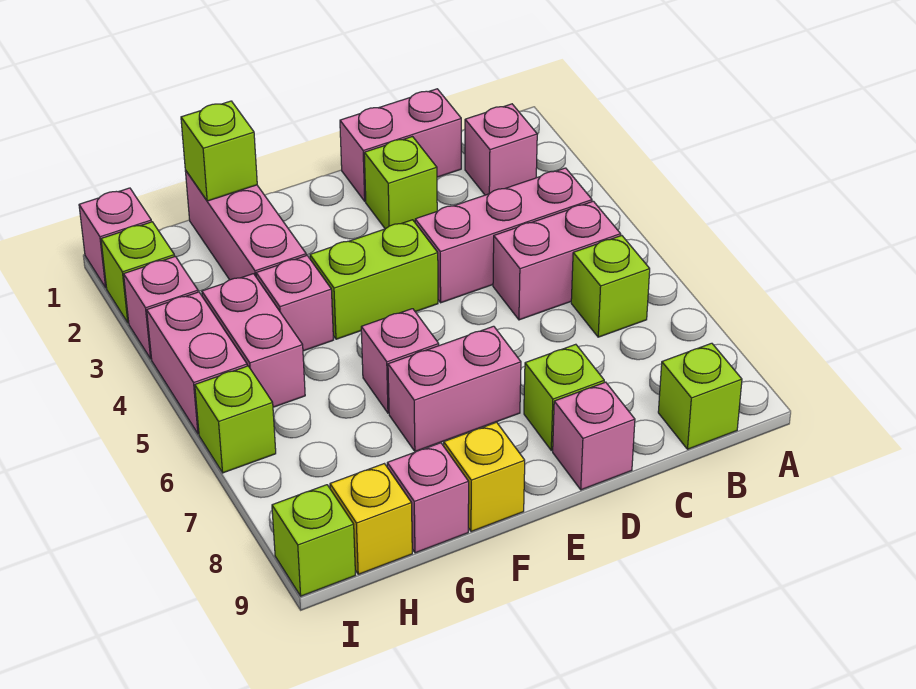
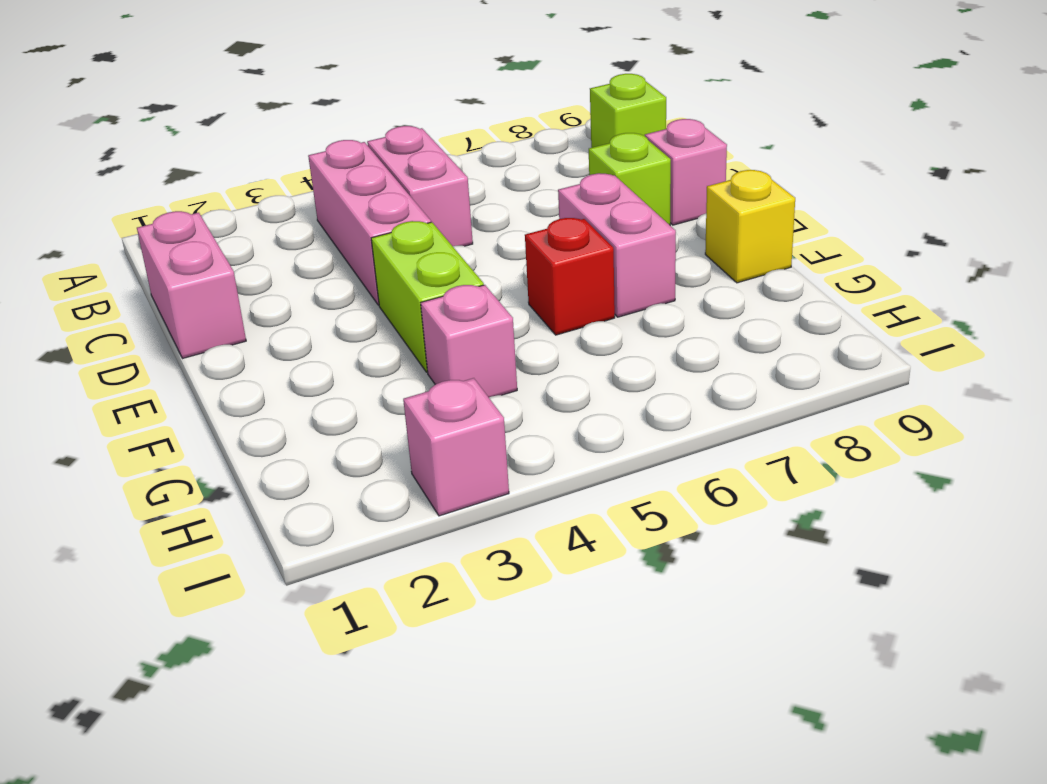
red 1x1 brick [525,218,615,335] -> pink 1x1 brick [361,309,439,413]
none -> pink 1x1 brick [465,104,537,195]
none -> lime 1x1 brick [571,236,650,337]
none -> lime 1x1 brick [364,137,437,229]

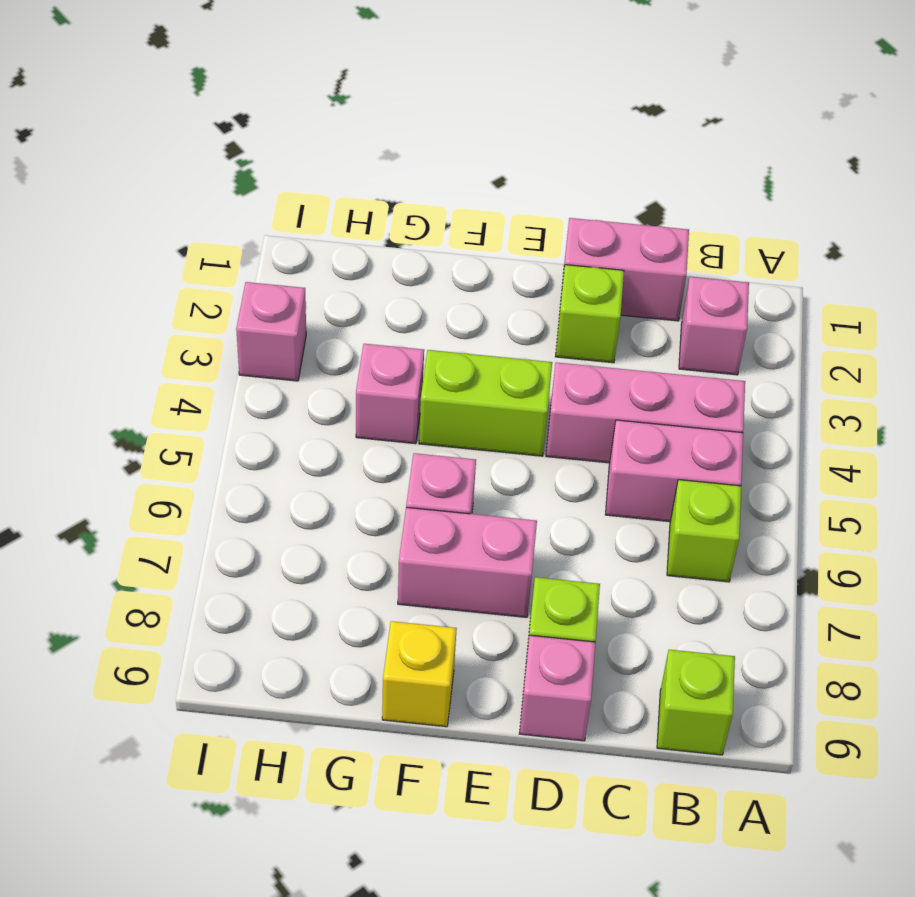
none -> pink 1x3 brick [185,170,306,280]
none -> pink 1x1 brick [387,443,469,553]
none -> pink 1x2 brick [202,274,305,407]

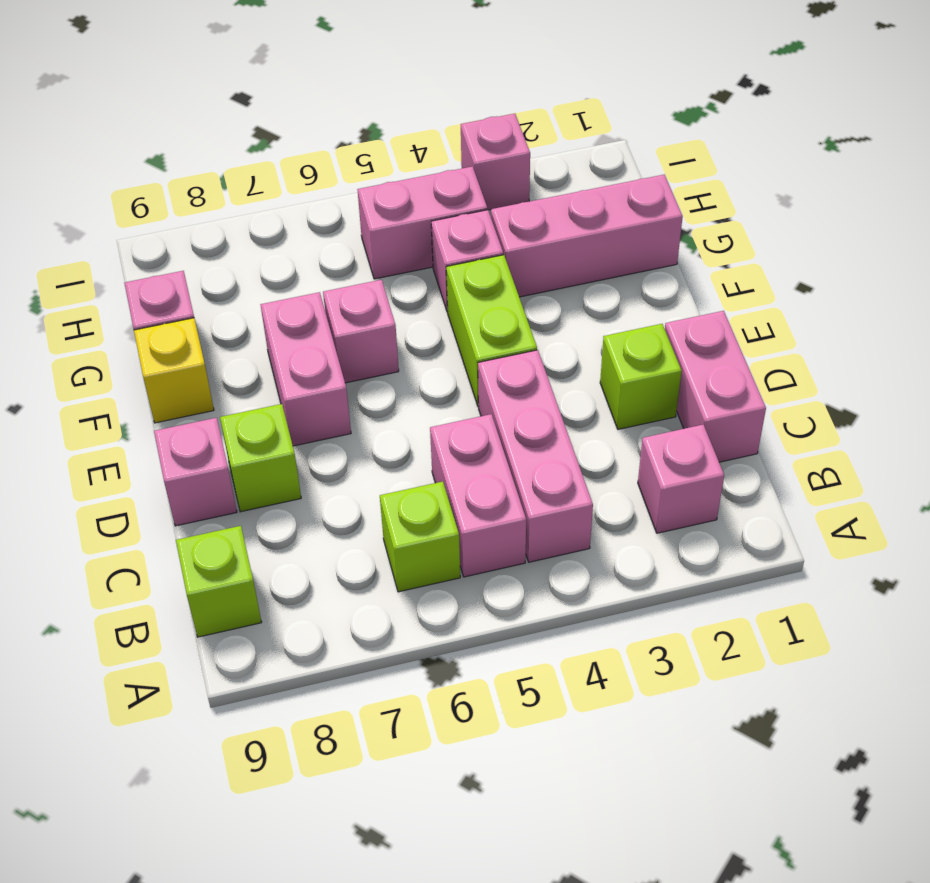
none -> yellow 1x1 brick [330,464,412,574]
none -> pink 1x1 brick [79,188,152,288]
none -> lime 1x1 brick [101,222,175,323]

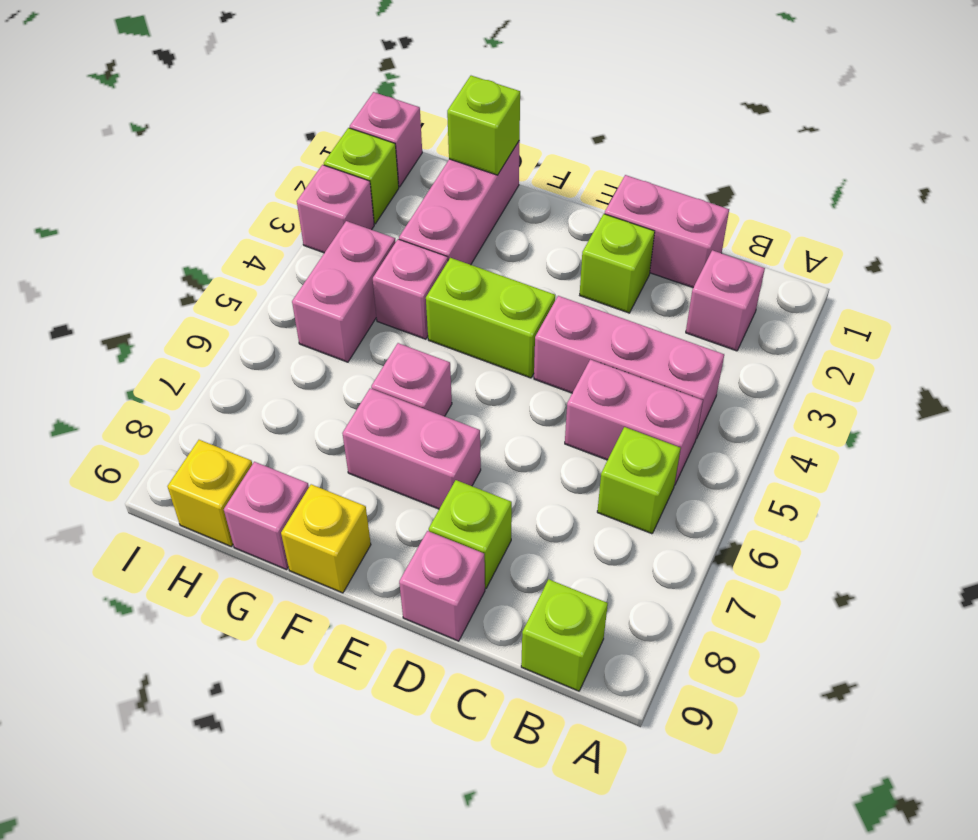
none -> pink 1x2 brick [147,292,247,434]
none -> lime 1x1 brick [195,366,276,473]
none -> lime 1x1 brick [272,485,355,596]

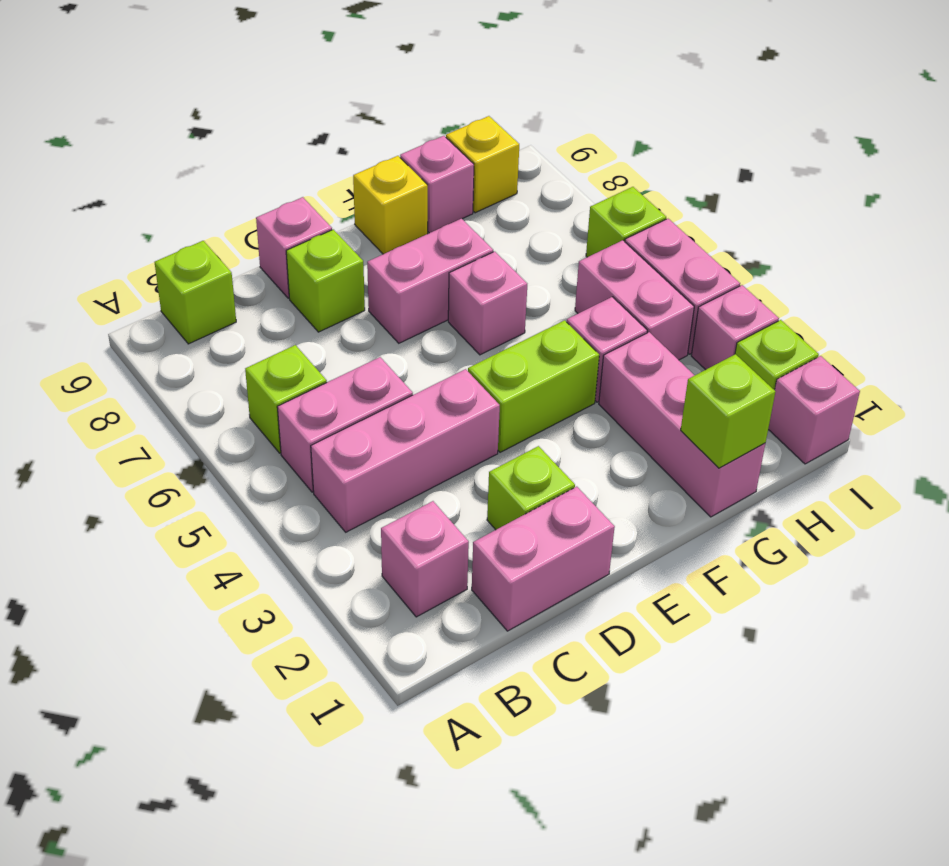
none -> lime 1x1 brick [272,485,355,596]

